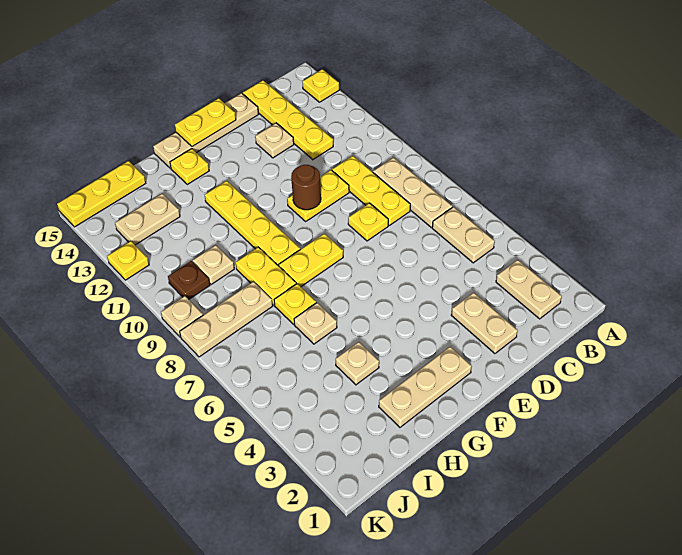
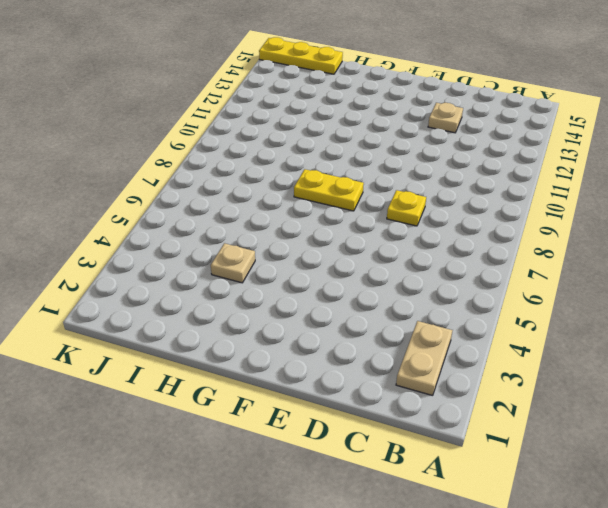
none -> yellow 1x1 plate [302,69,339,102]
none -> tan 1x2 plate [432,207,495,263]
none -> tan 1x3 plate [373,158,452,227]

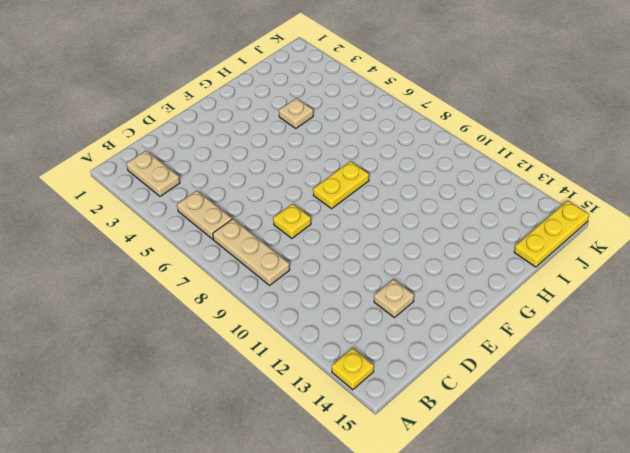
none -> yellow 1x3 plate [332,156,410,225]
none -> yellow 1x4 plate [243,80,333,160]
none -> tan 1x2 plate [451,293,518,353]

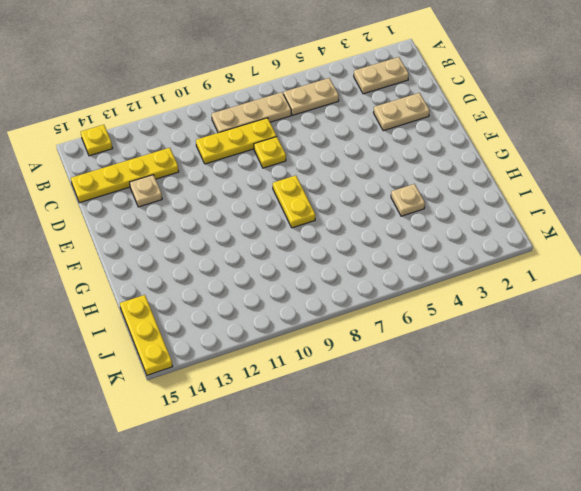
none -> yellow 1x2 plate [287,170,349,221]
none -> tan 1x4 plate [153,93,259,168]
none -> tan 1x3 plate [379,347,472,427]

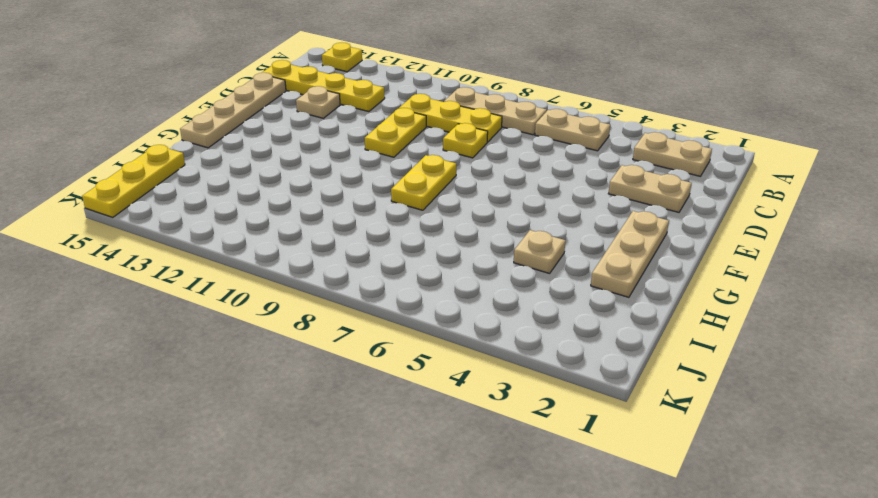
none -> yellow 1x4 plate [205,181,300,266]
none -> yellow 1x1 plate [170,149,209,184]
none -> tan 1x1 plate [294,303,337,344]

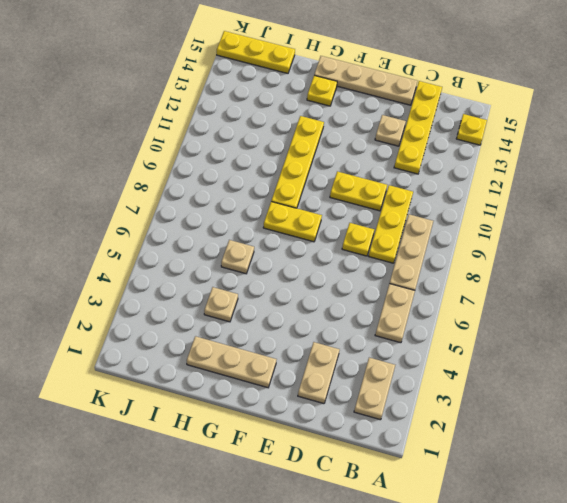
none -> yellow 1x1 plate [274,284,316,324]
none -> yellow 1x2 plate [236,247,296,305]
none -> tan 1x3 plate [180,281,273,357]

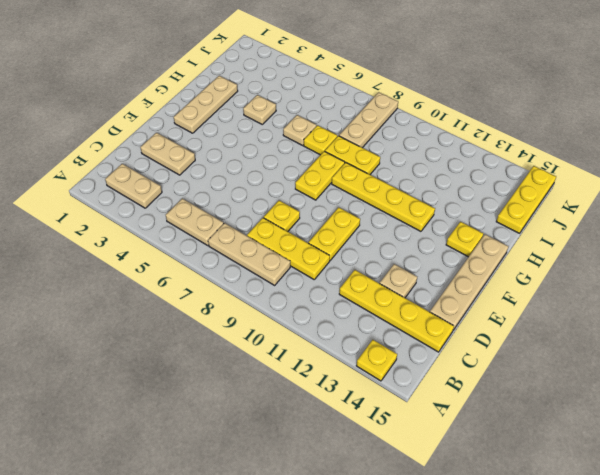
none -> tan 1x1 plate [193,245,234,284]
none -> tan 1x2 plate [115,194,180,245]
none -> brown 1x1 plate [168,261,210,299]

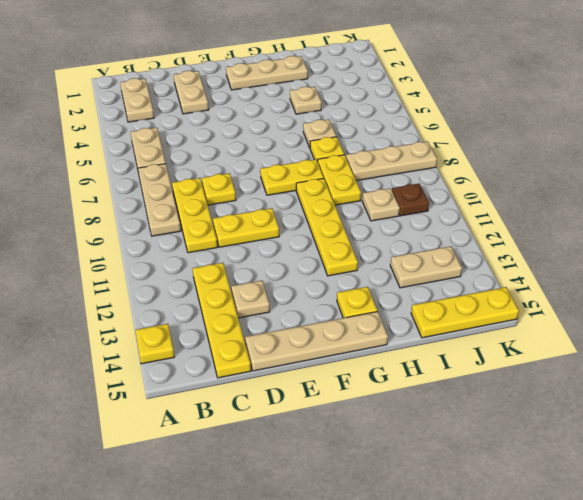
none -> tan 1x1 plate [161,296,203,337]
none -> yellow 1x1 plate [107,241,149,280]
none -> brown 1x1 round brick [291,165,321,210]

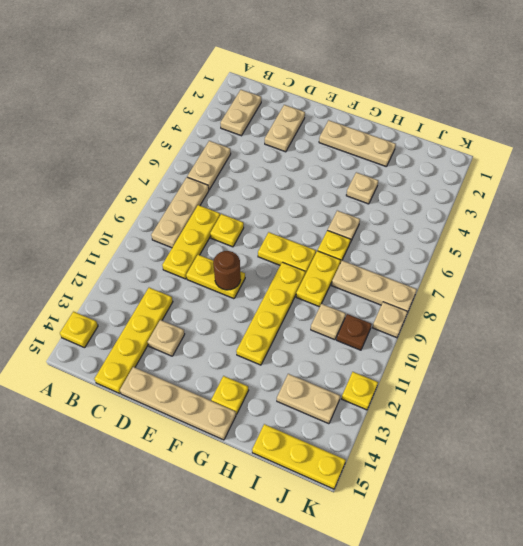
none -> yellow 1x2 plate [175,98,236,147]

